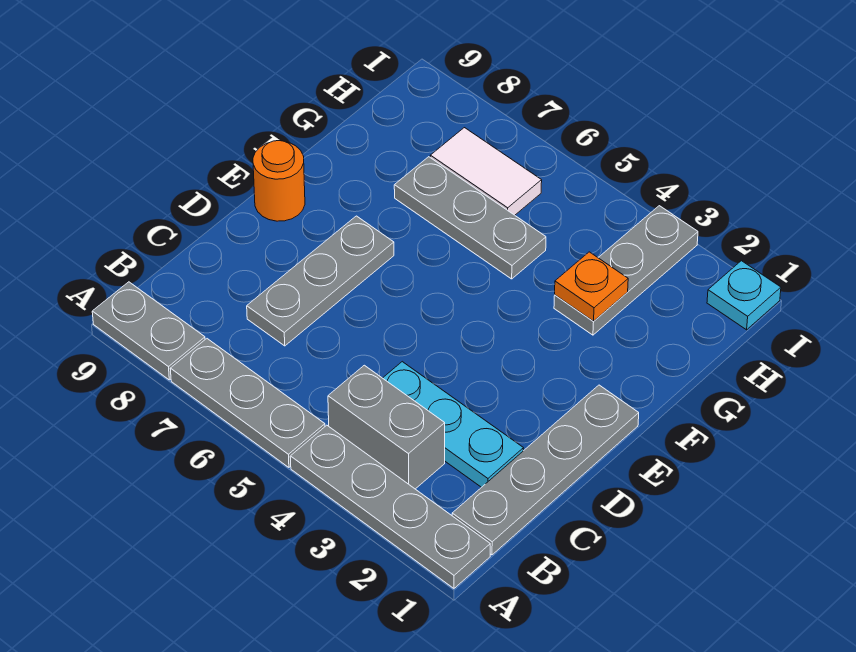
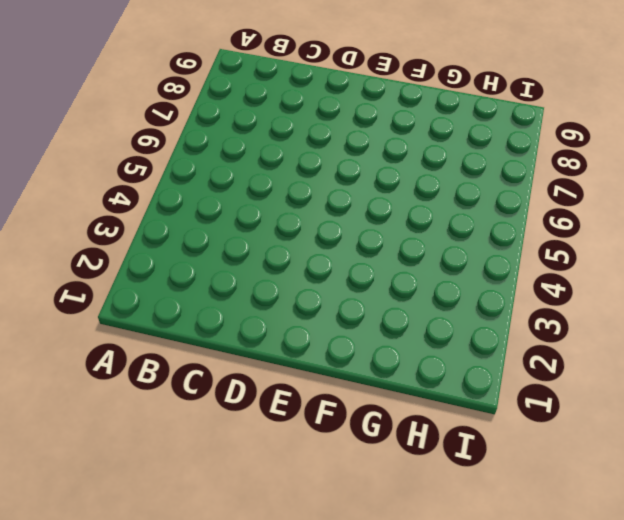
none -> grey 1x4 plate [290,425,490,588]
none -> grey 1x3 plate [170,339,325,467]
none -> grey 1x2 plate [92,282,205,380]

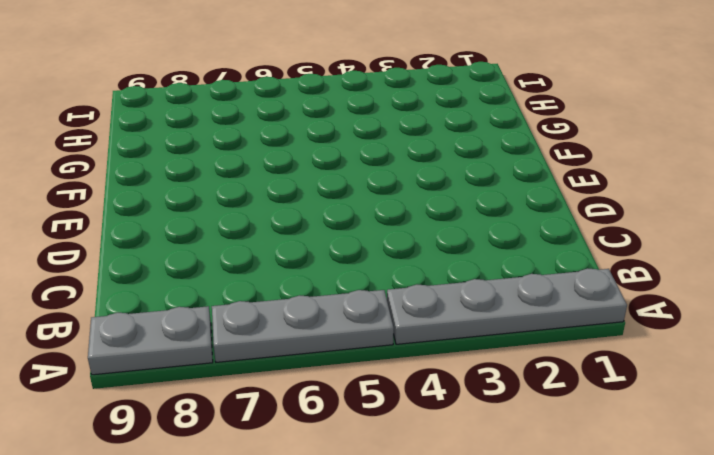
none -> grey 1x4 plate [452,385,639,555]
none -> grey 1x2 brick [328,365,445,489]
none -> cyan 1x3 plate [383,362,524,487]

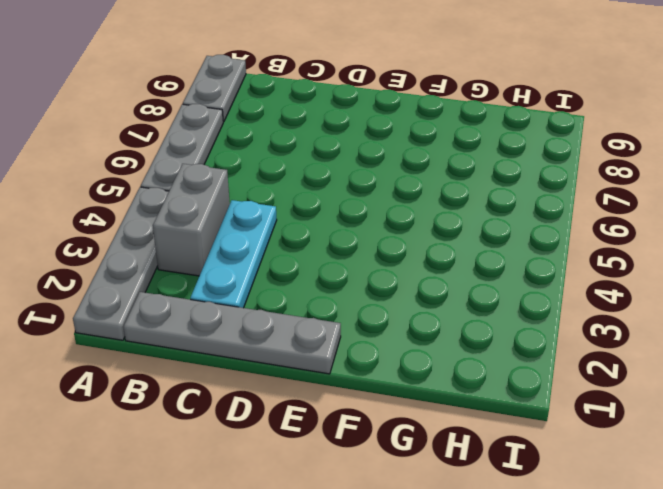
none -> grey 1x3 plate [247,216,394,346]
none -> orange 1x1 round brick [253,141,305,221]
none -> grey 1x3 plate [554,206,698,335]

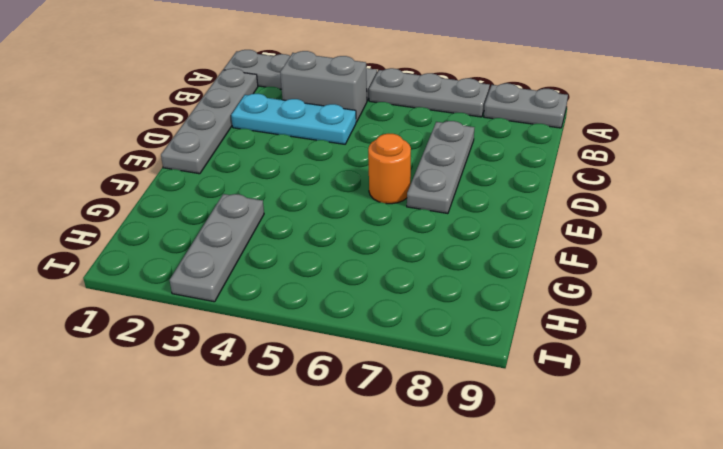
orange 1x1 round brick [368,134,411,204] -> orange 1x1 round brick moved to [253,141,305,221]
none -> grey 1x3 plate [394,157,546,279]
none -> white 1x2 tile [430,128,542,215]
none -> cyan 1x1 plate [707,261,781,330]

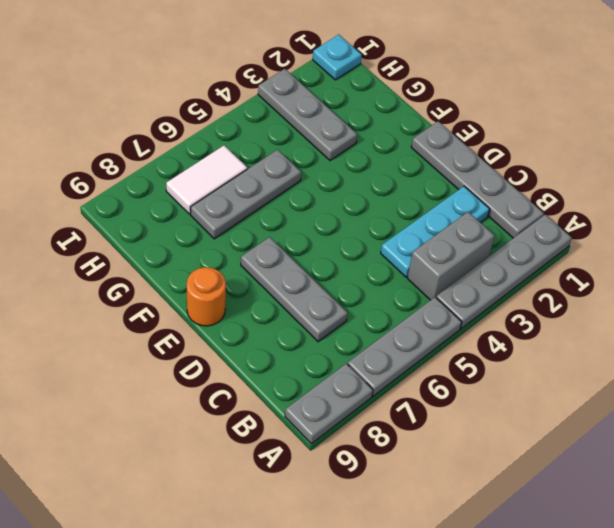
none -> orange 1x1 plate [555,252,628,321]

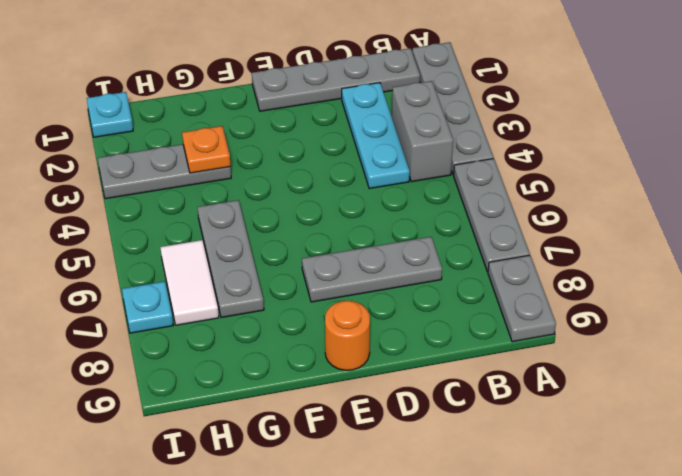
cyan 1x1 plate [122,281,173,333] -> none

